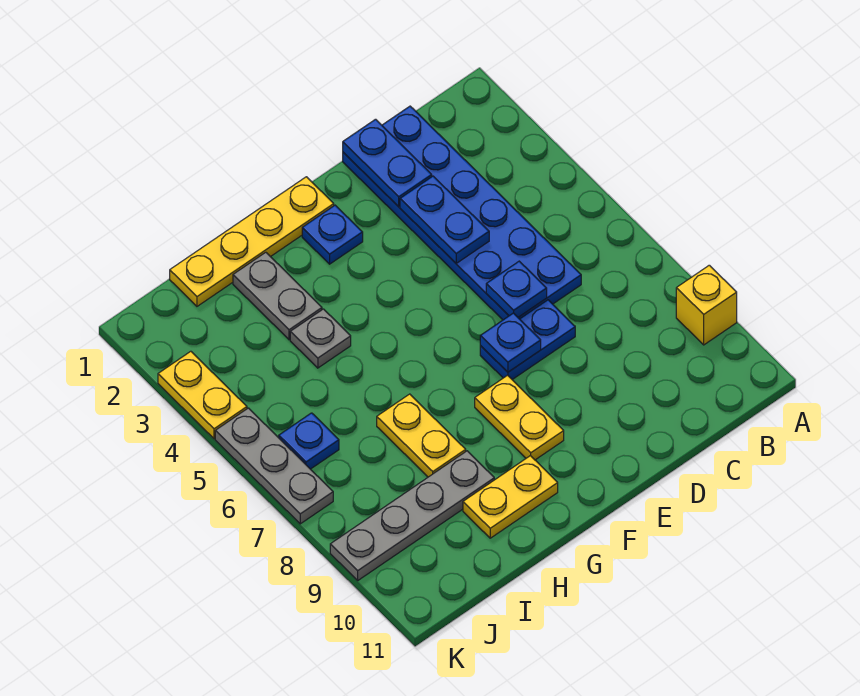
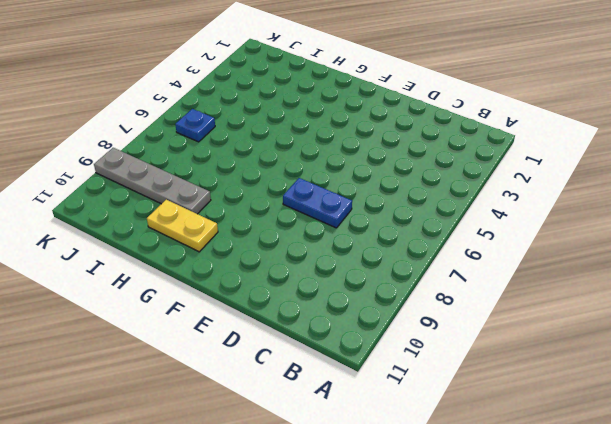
none -> yellow 1x1 brick [676,265,737,345]
none -> blue 2x6 plate [343,106,581,320]
none -> yellow 1x4 plate [170,177,334,306]

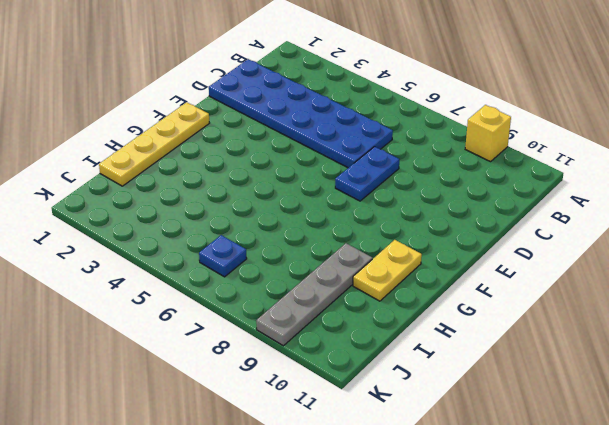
none -> blue 1x1 plate [302,205,363,264]
none -> yellow 1x2 plate [475,375,564,460]
none -> grey 1x2 plate [233,252,322,340]

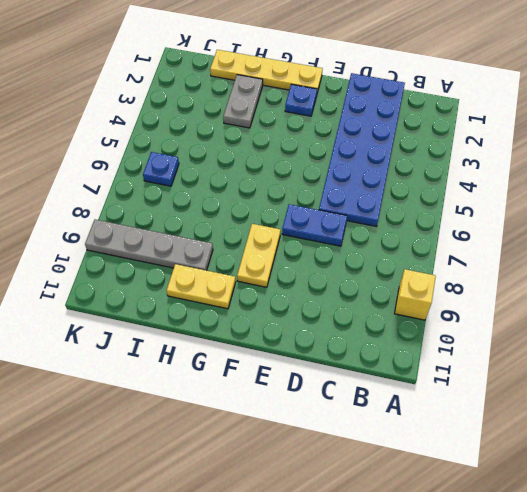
none -> grey 1x1 plate [290,309,351,368]
none -> yellow 1x2 plate [377,394,466,477]
none -> yellow 1x2 plate [158,351,247,439]

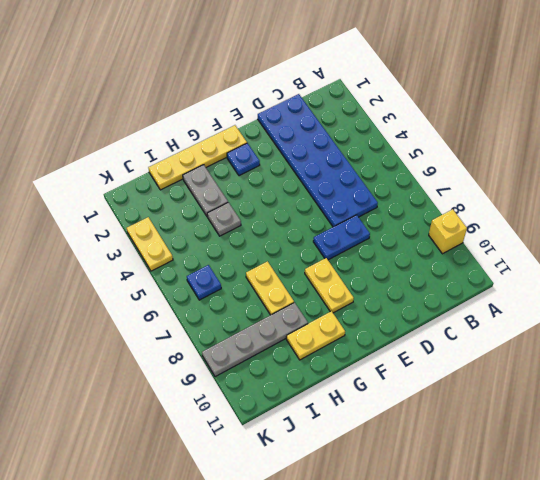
none -> grey 1x3 plate [215,408,333,524]
none -> blue 1x2 plate [343,119,432,207]
none -> blue 1x2 plate [400,176,489,263]

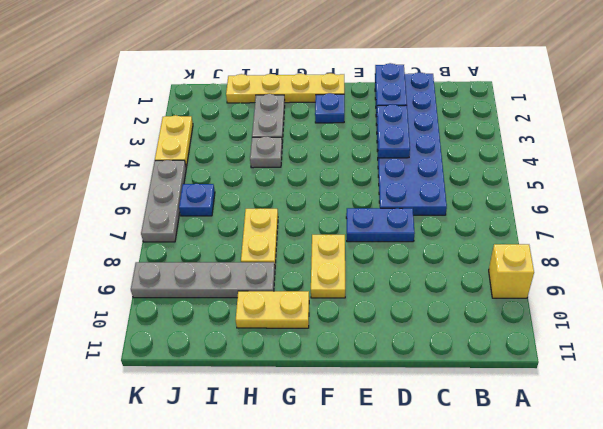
none -> blue 1x1 plate [486,261,547,317]
none -> blue 1x1 plate [480,313,541,372]

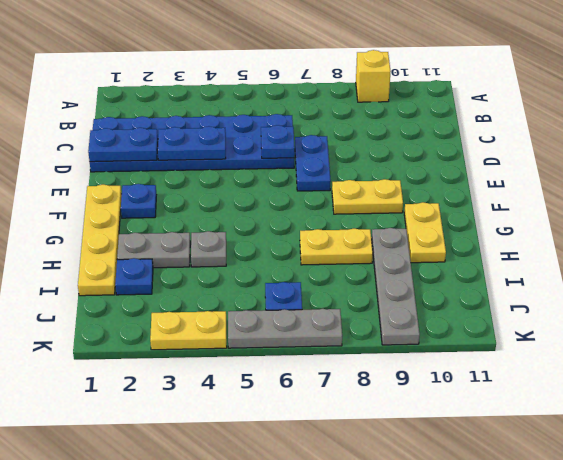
blue 1x1 plate [115,258,153,295] -> blue 1x1 plate moved to [480,313,541,372]

